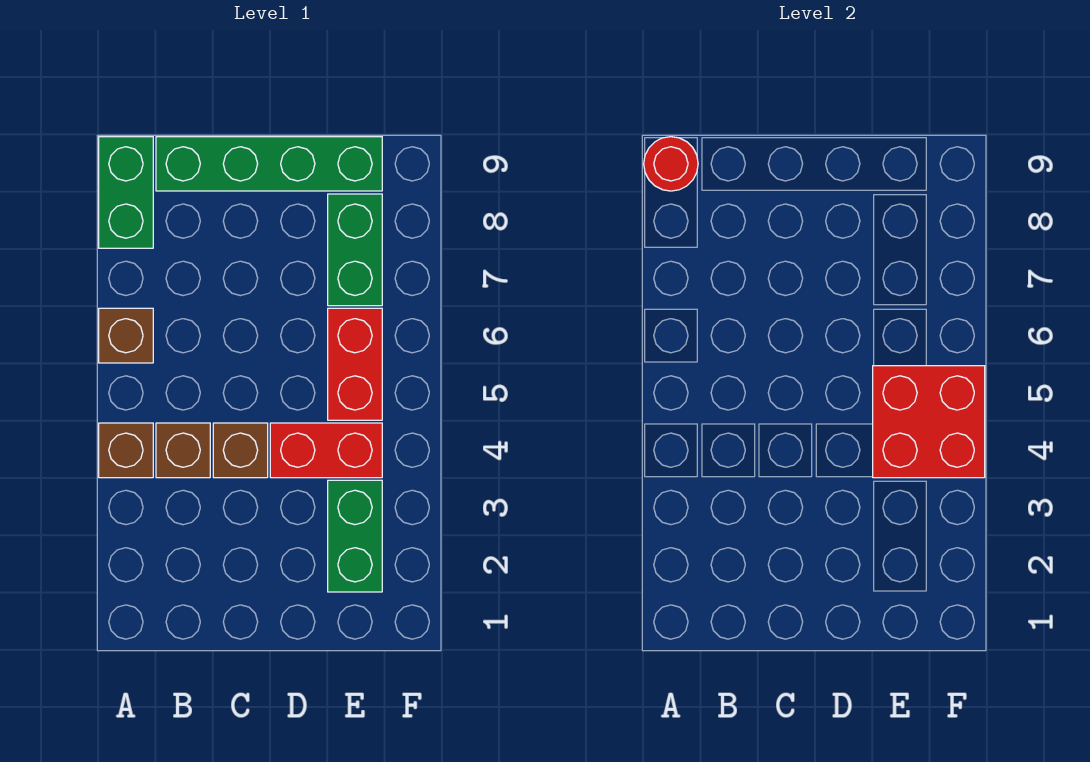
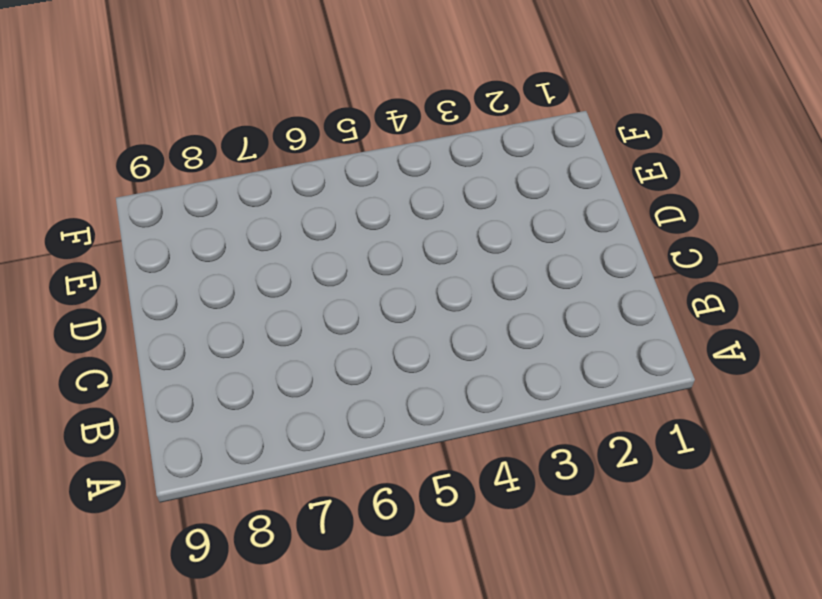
none -> brown 1x1 brick [99,423,153,478]
none -> brown 1x1 brick [99,308,153,363]
none -> green 1x2 brick [99,137,153,248]

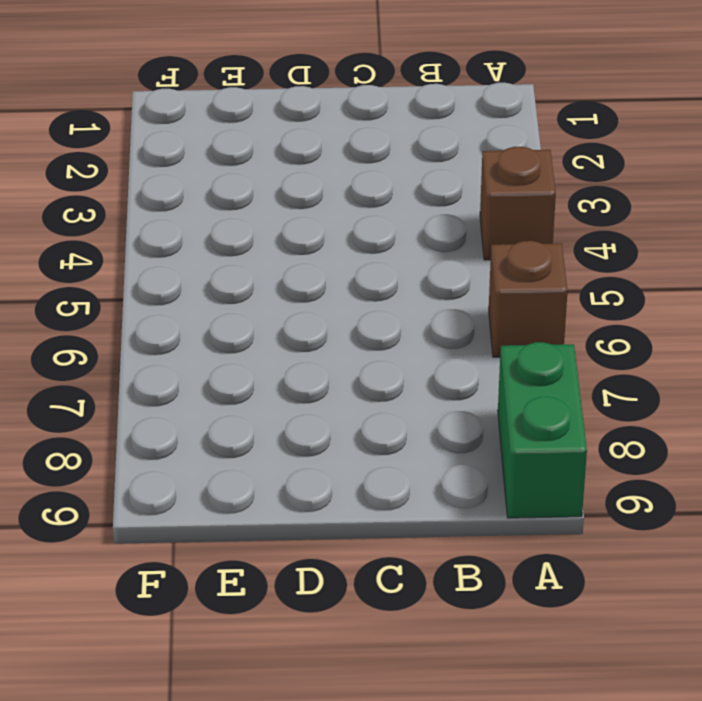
none -> brown 1x1 brick [156,423,210,478]
none -> green 1x4 brick [156,137,382,191]
none -> brown 1x1 brick [213,423,268,478]

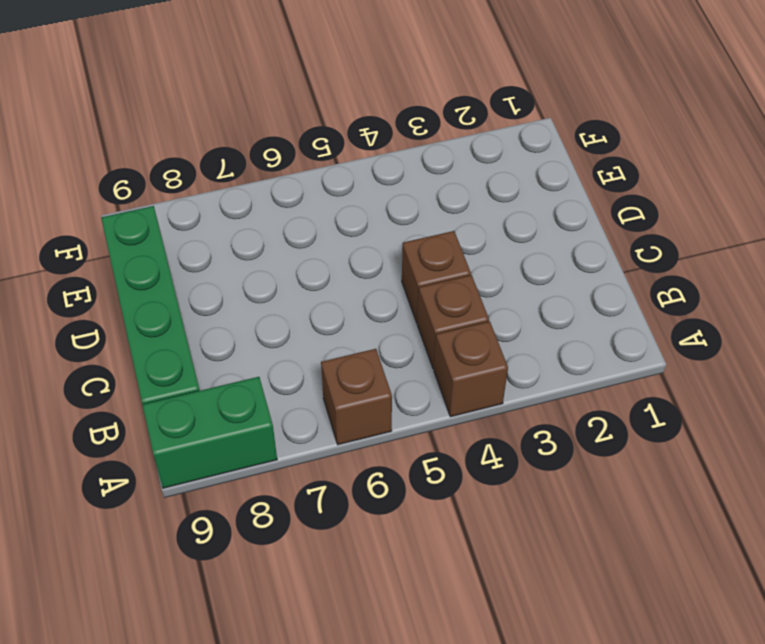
none -> red 1x2 brick [270,423,382,478]
none -> green 1x2 brick [328,480,382,592]
none -> red 1x2 brick [328,308,382,420]

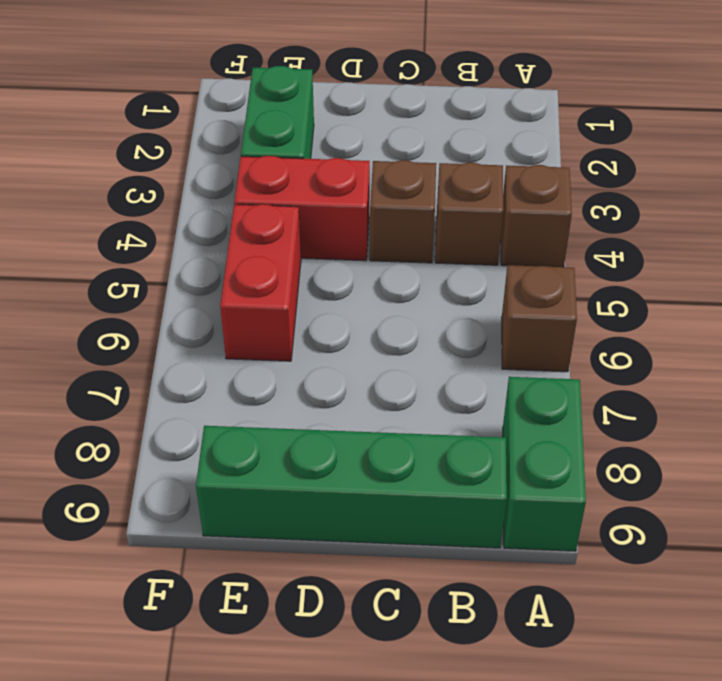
none -> green 1x2 brick [328,194,382,306]
none -> red 1x1 round brick [644,137,698,191]
none -> red 2x2 brick [873,366,985,478]

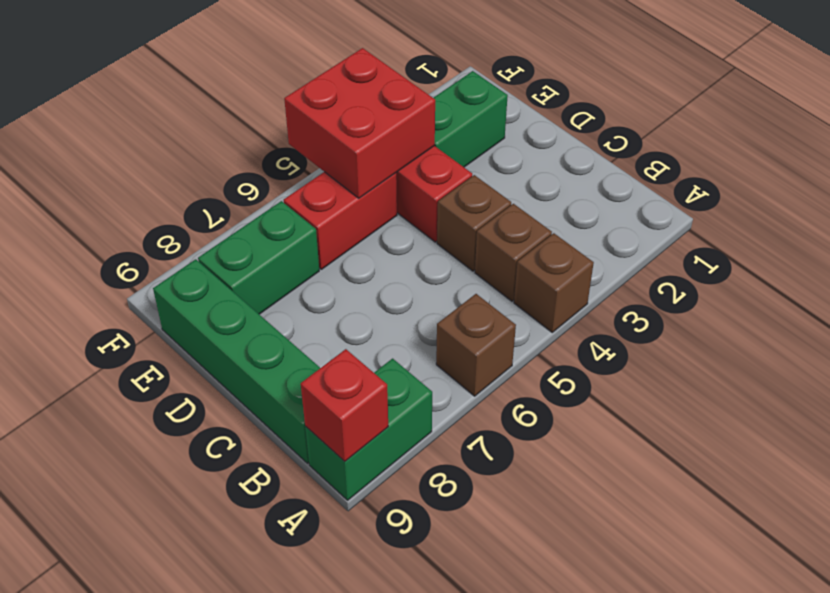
red 1x1 brick [301,349,388,461] -> red 1x1 round brick [644,137,698,191]

